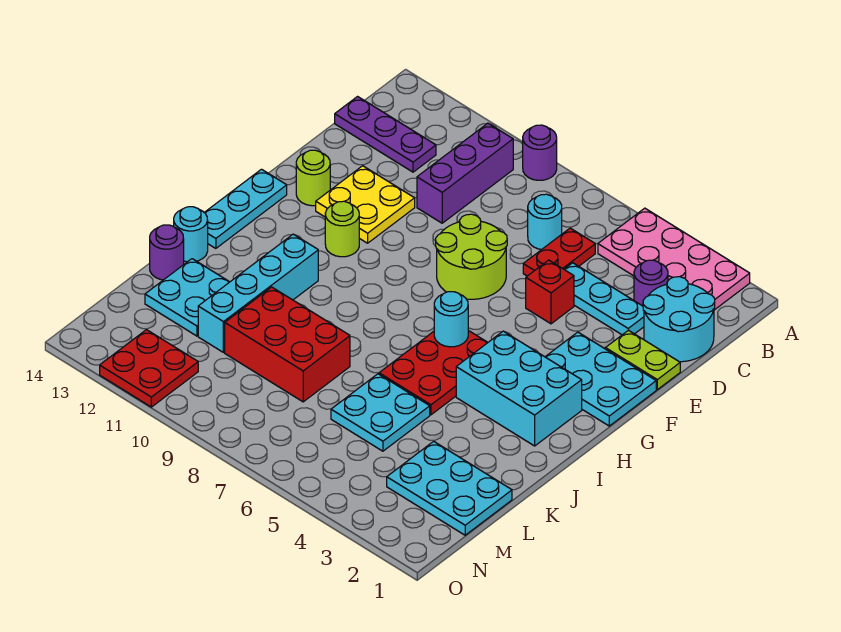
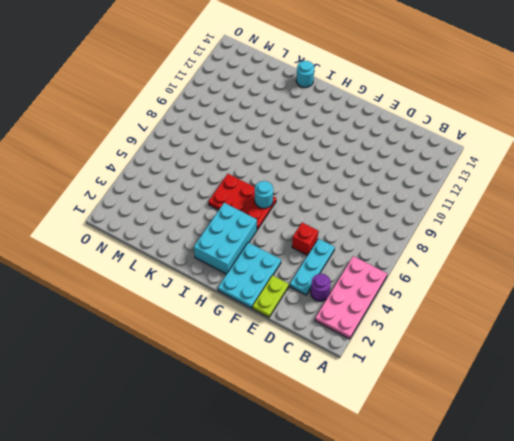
none -> purple 1x1 round brick [523,125,557,180]
none -> purple 1x3 brick [417,123,513,223]
none -> cyan 2x2 round brick [643,277,715,362]

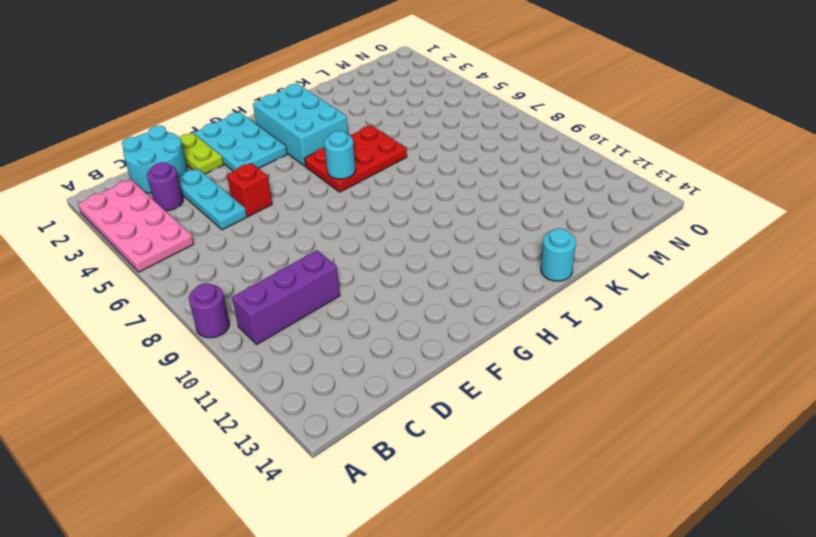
none -> red 1x2 plate [523,228,595,276]
none -> cyan 1x1 round brick [528,194,562,250]
none -> purple 1x3 plate [335,97,436,172]

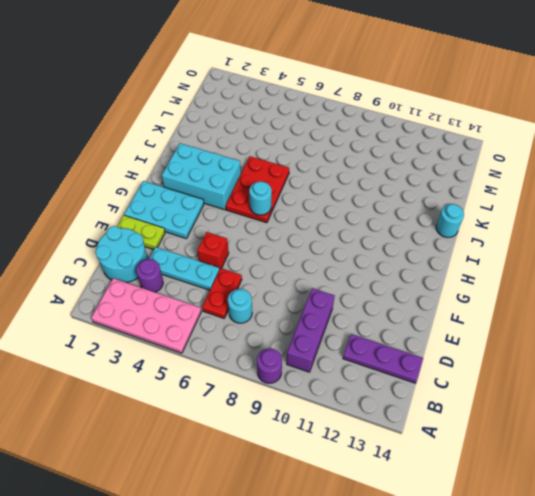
none -> lime 2x2 round brick [436,214,507,299]
none -> yellow 2x2 plate [316,166,415,243]
none -> lime 1x1 round brick [296,150,330,206]

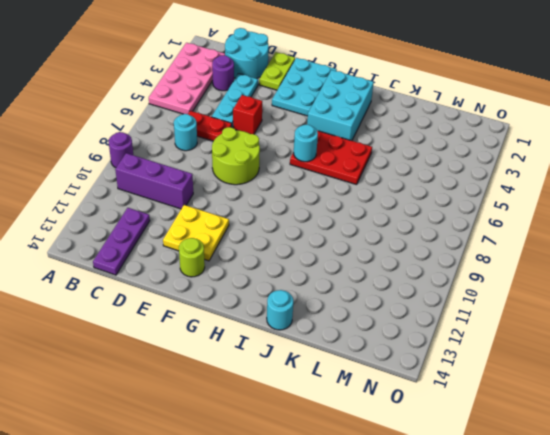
none -> lime 1x1 round brick [325,201,359,257]
none -> cyan 1x3 plate [204,169,287,248]
none -> cyan 1x4 brick [198,234,318,352]

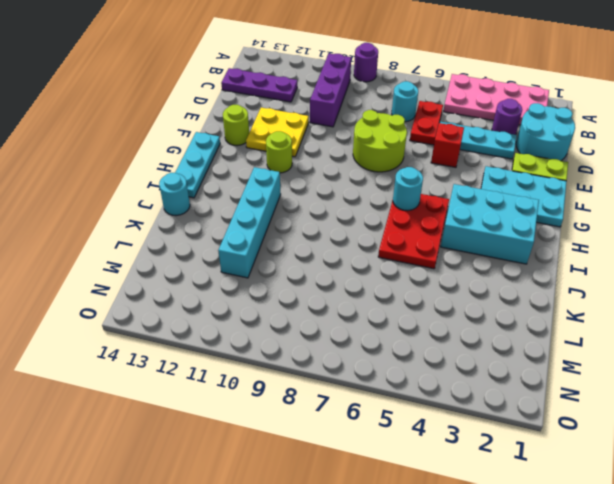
none -> cyan 2x2 plate [331,374,430,451]
none -> red 2x3 brick [225,287,350,402]
none -> cyan 2x2 plate [145,259,229,336]

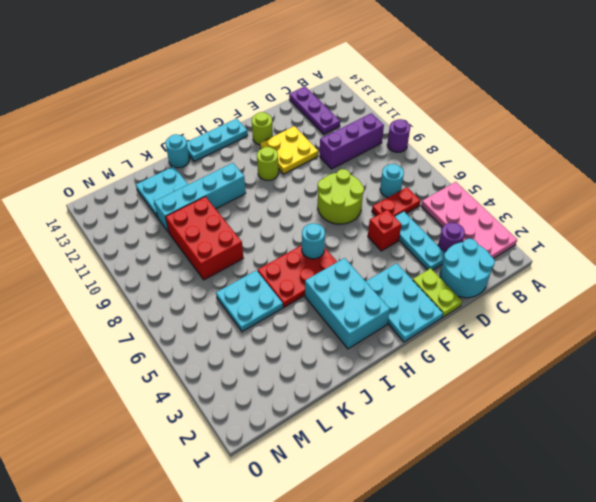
none -> purple 1x1 round brick [150,225,184,280]
none -> cyan 2x3 plate [387,441,512,535]
none -> red 2x2 plate [100,330,198,407]

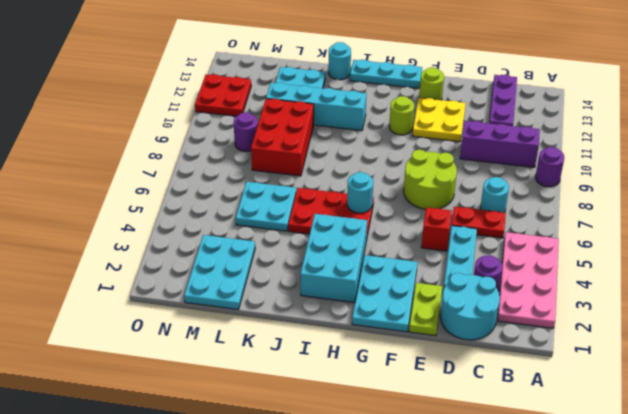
purple 1x1 round brick [234,112,258,151] -> purple 1x1 round brick moved to [150,225,184,280]

